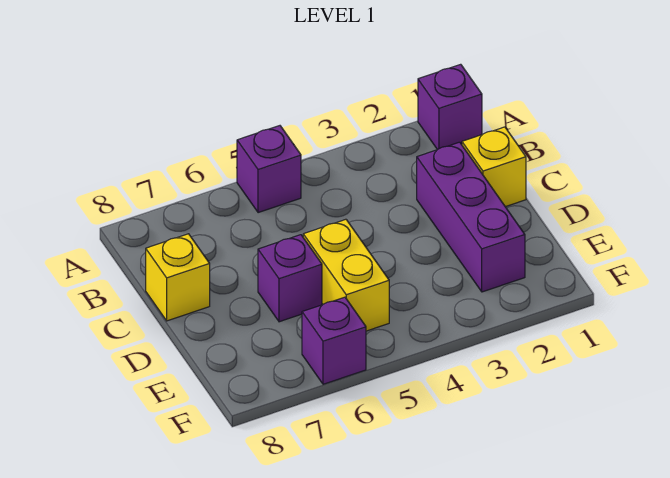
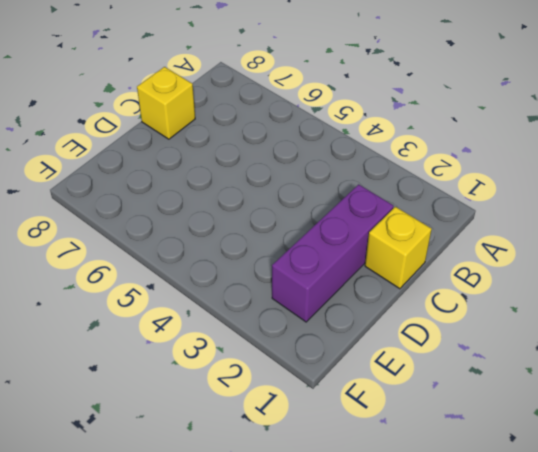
none -> purple 1x1 brick [418,64,482,150]
none -> purple 1x1 brick [237,126,301,213]

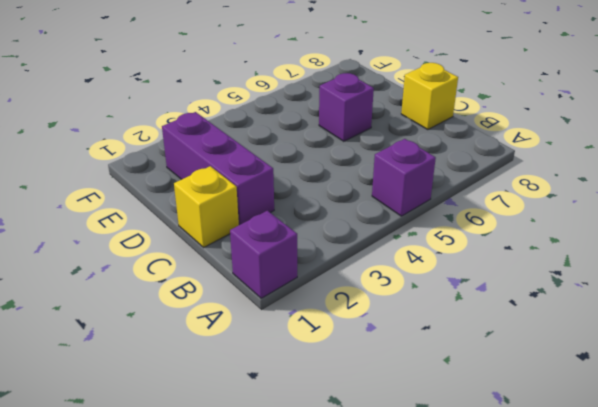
none -> yellow 1x2 brick [303,219,389,331]
none -> purple 1x1 brick [302,297,366,384]

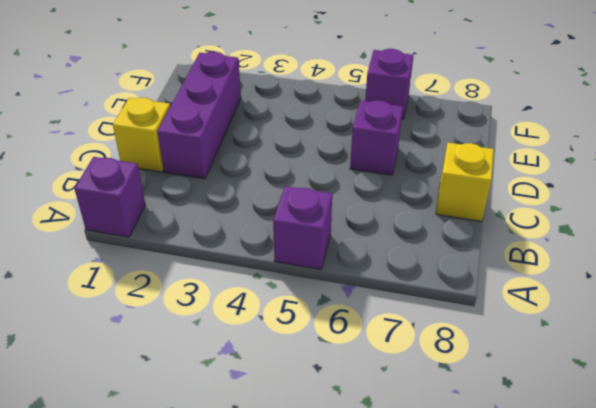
none -> yellow 1x2 brick [303,219,389,331]

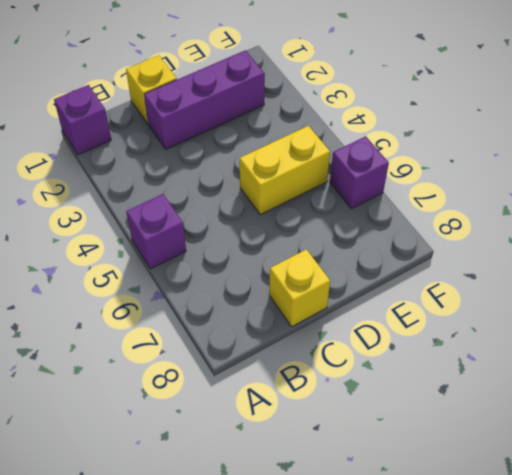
none -> purple 1x1 brick [258,235,322,322]

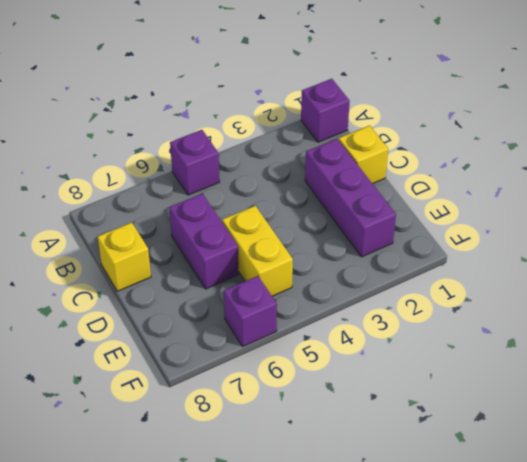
purple 1x2 brick [169,194,239,289] -> purple 1x1 brick [258,235,322,322]

